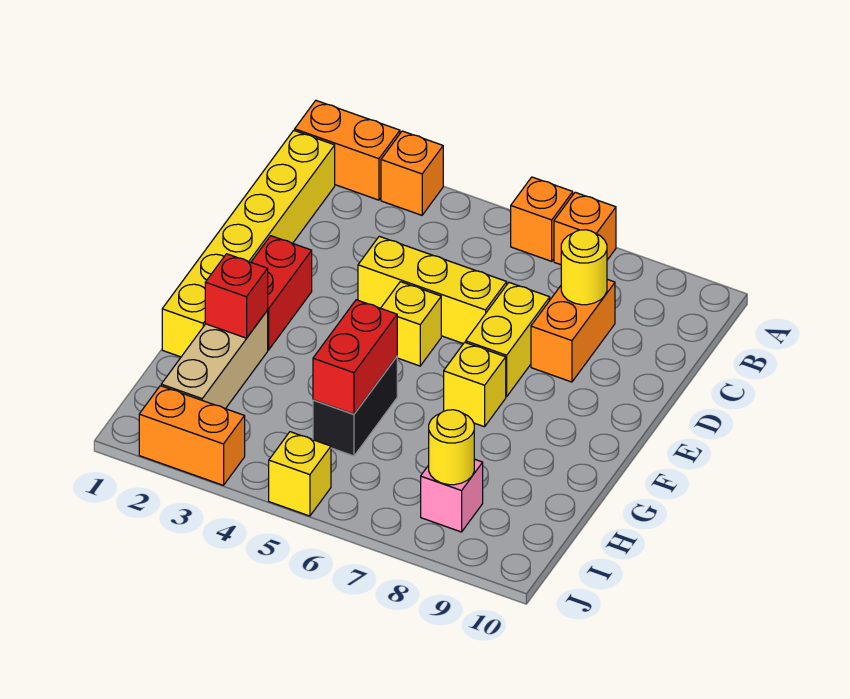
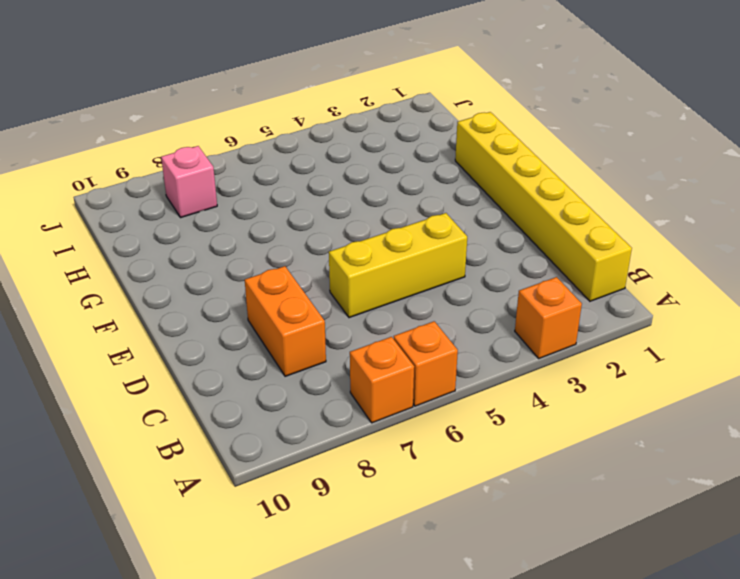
none -> orange 1x2 brick [295,101,400,200]
none -> yellow 1x2 brick [466,283,550,397]
none -> red 1x2 brick [251,236,312,350]

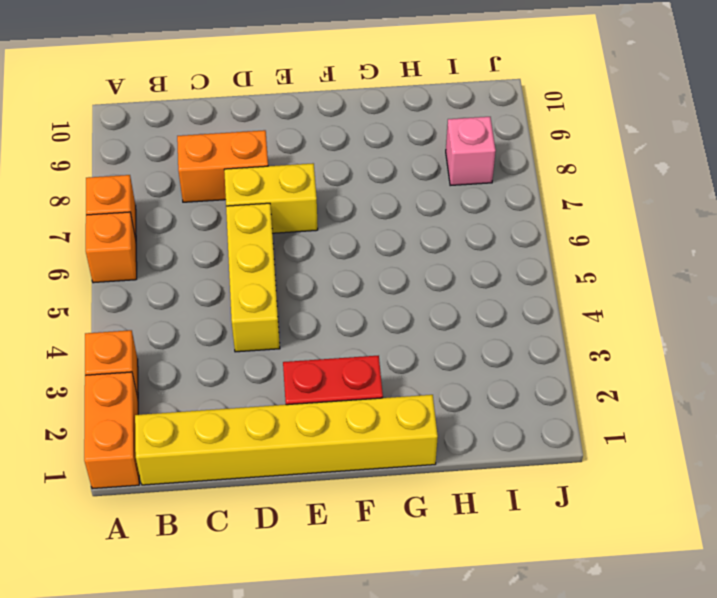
none -> yellow 1x1 brick [381,282,441,366]
none -> yellow 1x1 brick [444,342,506,427]
none -> tan 1x3 brick [161,311,268,409]

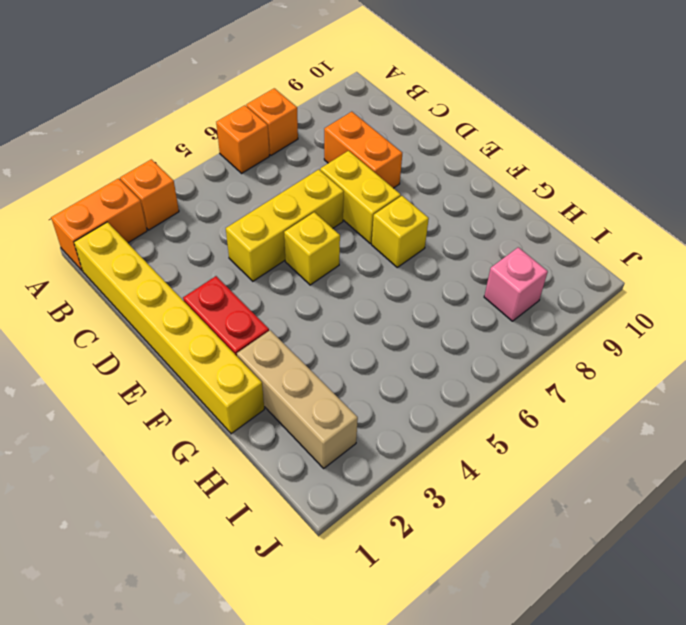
none -> black 1x2 brick [313,357,397,456]
none -> orange 1x2 brick [139,386,245,485]
none -> yellow 1x1 brick [269,432,331,516]

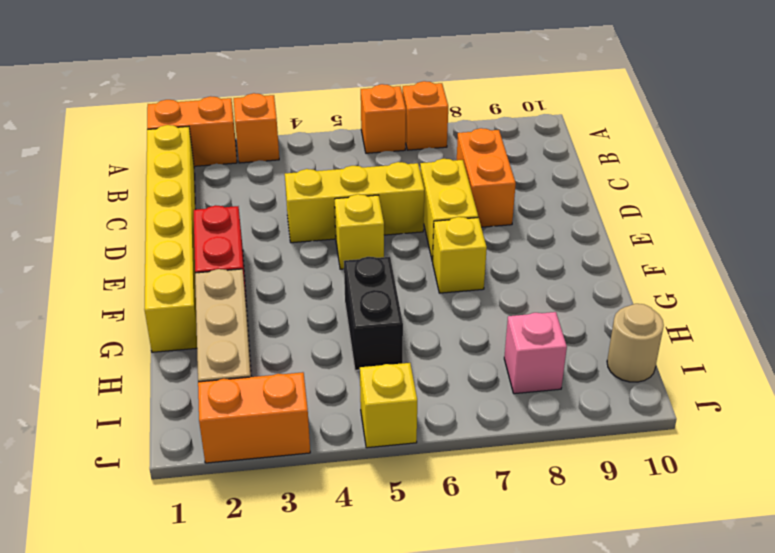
tan 1x1 round brick [607,304,664,382] -> none
none -> yellow 1x1 round brick [561,230,607,305]
none -> red 1x1 brick [205,254,268,338]
none -> red 1x2 brick [313,300,397,414]

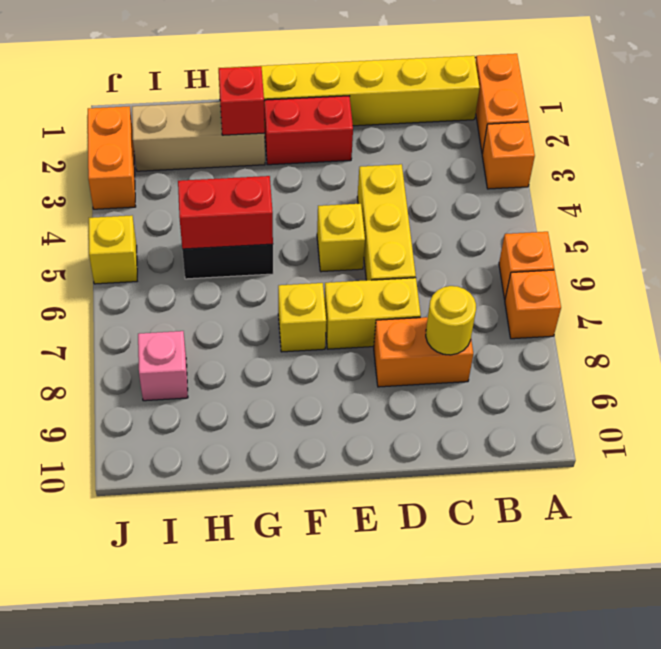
none -> yellow 1x1 round brick [429,410,474,485]

